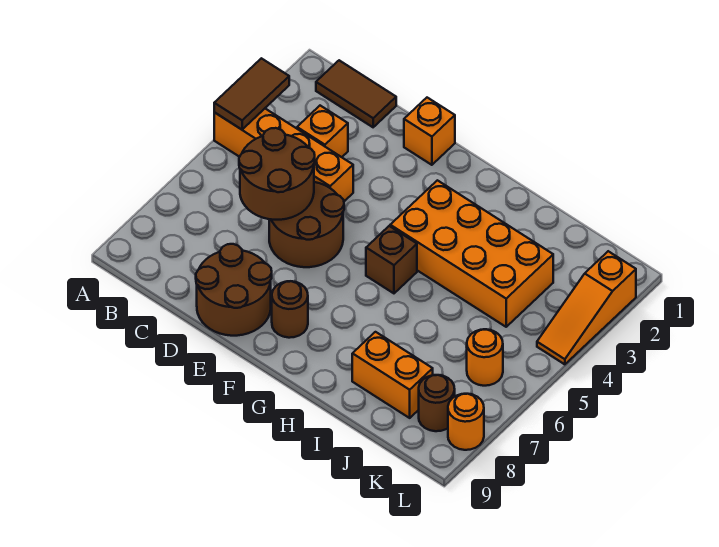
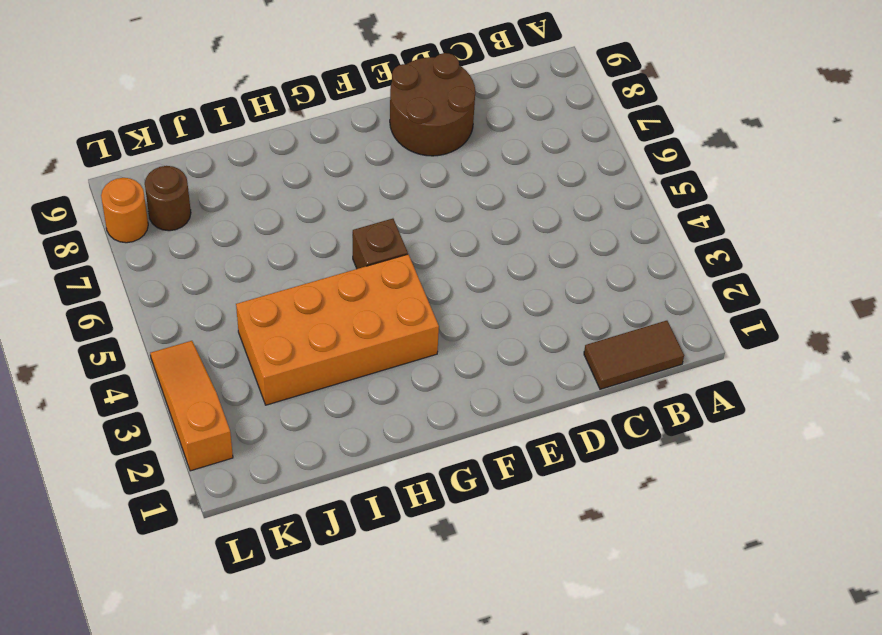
none -> orange 1x4 brick [214,109,353,201]
none -> orange 1x1 brick [297,106,348,157]
none -> brown 2x2 round brick [269,182,344,267]

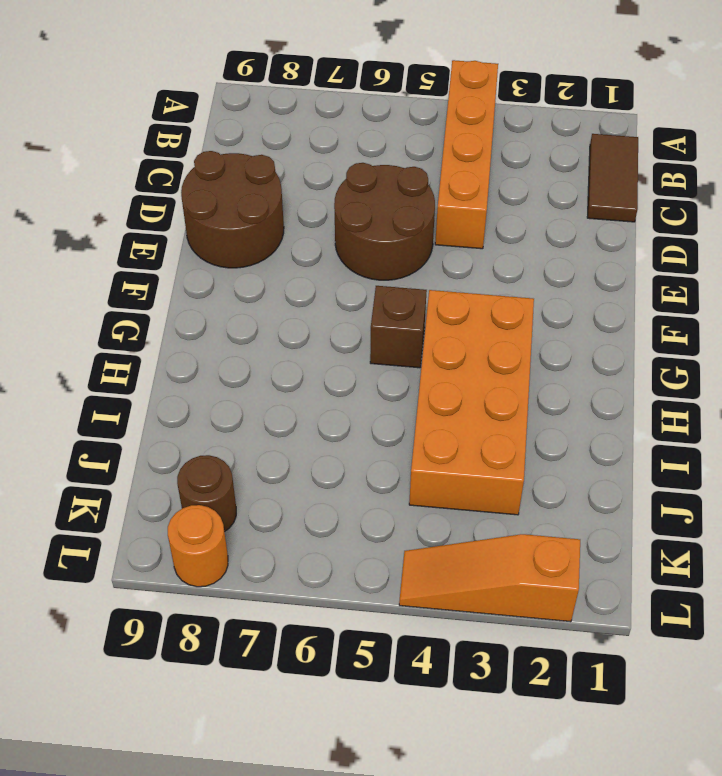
none -> orange 1x1 brick [297,106,348,157]
none -> orange 1x1 brick [404,98,455,165]
none -> brown 1x1 round brick [272,281,308,338]

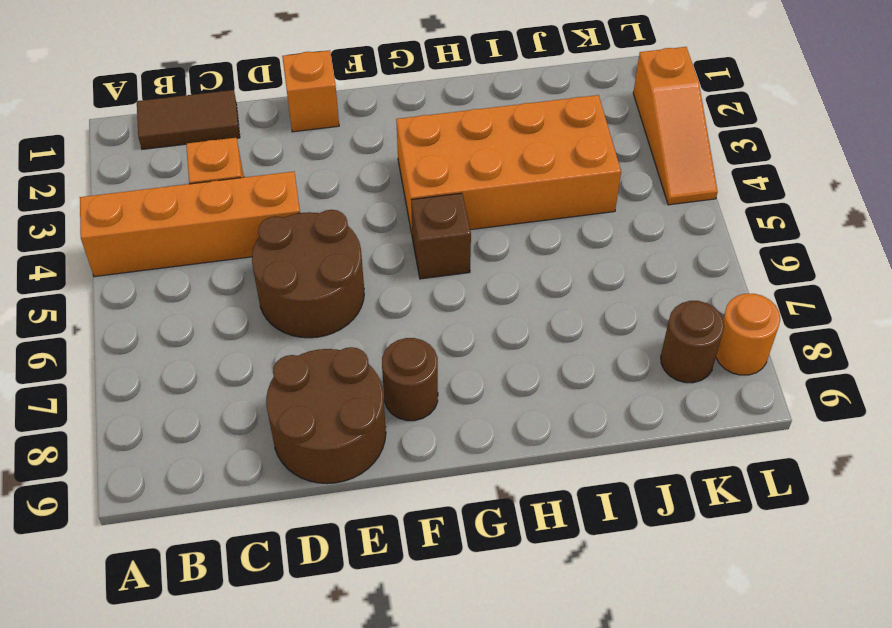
none -> orange 1x2 brick [352,332,433,418]
none -> orange 1x1 round brick [467,329,503,386]
none -> brown 1x2 tile [214,58,289,130]

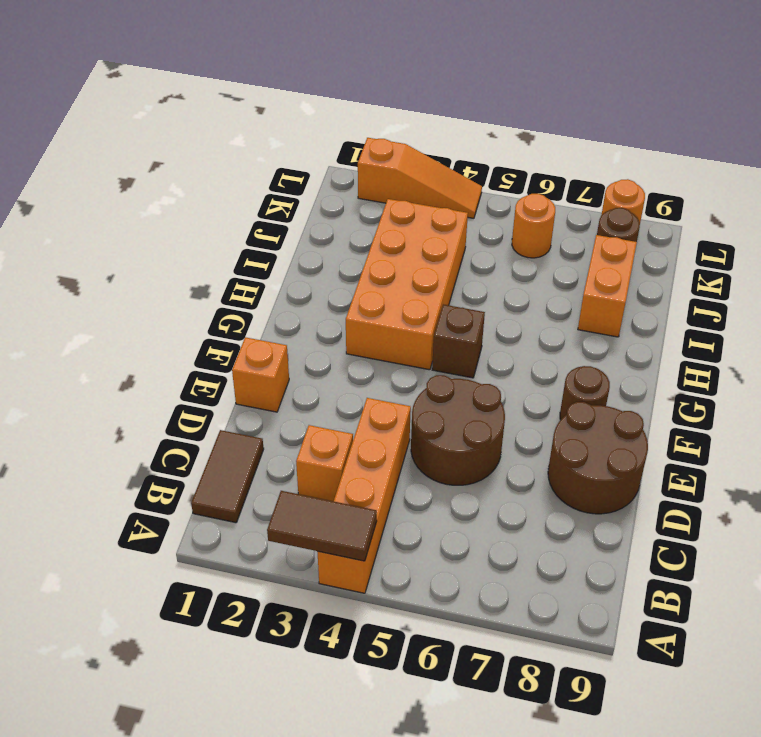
none -> brown 2x2 round brick [239,128,315,220]

